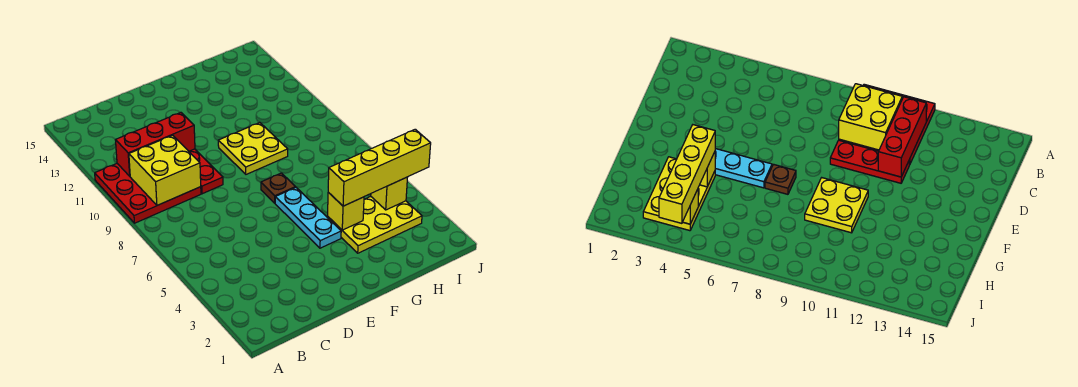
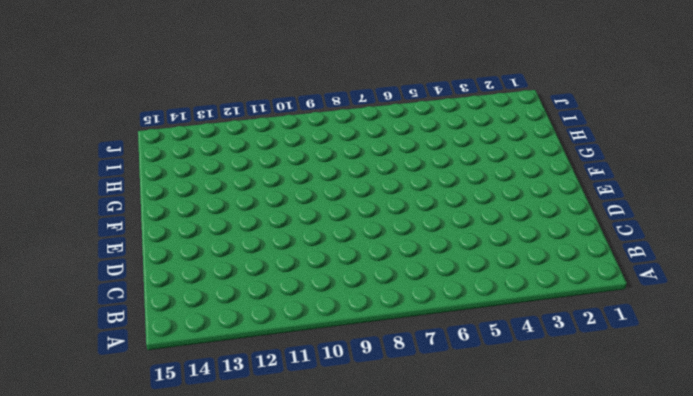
none -> red 3x3 plate [95,164,201,223]
none -> red 1x3 plate [189,149,223,194]

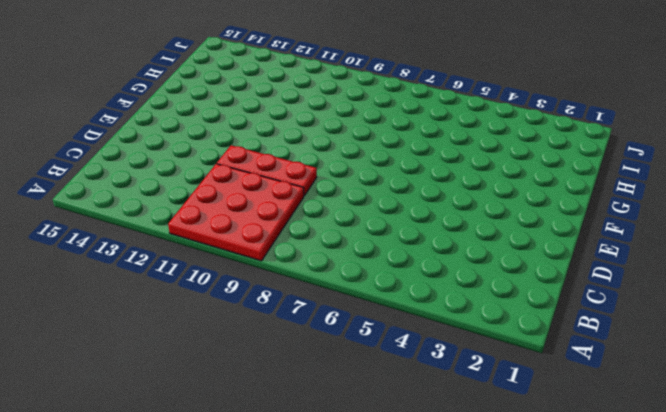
none -> cyan 1x3 plate [275,188,341,248]
none -> brown 1x1 plate [261,173,296,203]

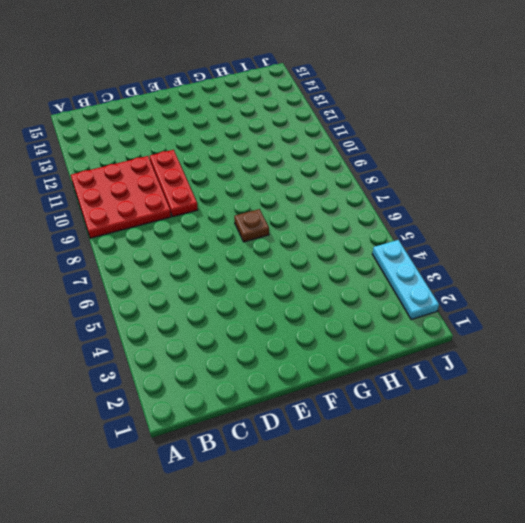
cyan 1x3 plate [372,240,439,319] -> cyan 1x3 plate moved to [275,188,341,248]
none -> yellow 2x2 plate [218,122,288,174]
none -> yellow 2x3 plate [327,197,422,253]

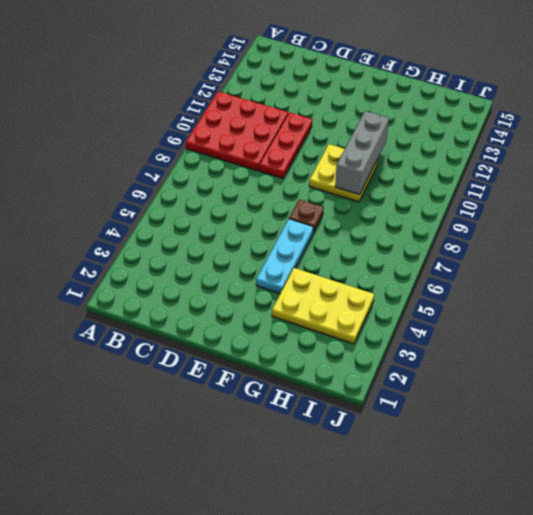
grey 1x3 brick [335,111,389,195] -> none
none -> yellow 2x2 brick [129,135,201,205]
none -> red 1x3 brick [115,113,195,176]

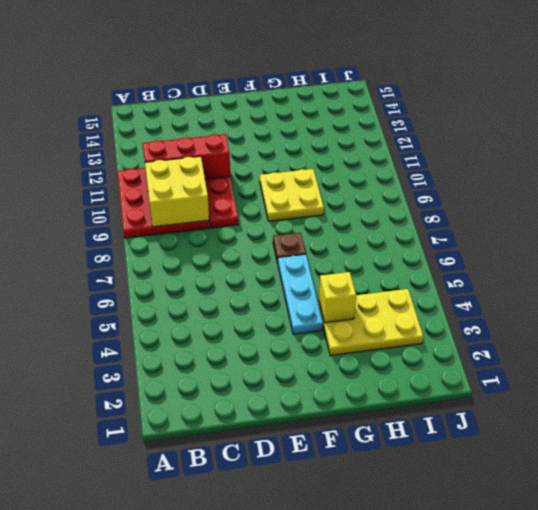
none -> yellow 1x1 brick [371,177,408,210]
none -> yellow 1x4 brick [328,129,431,206]

